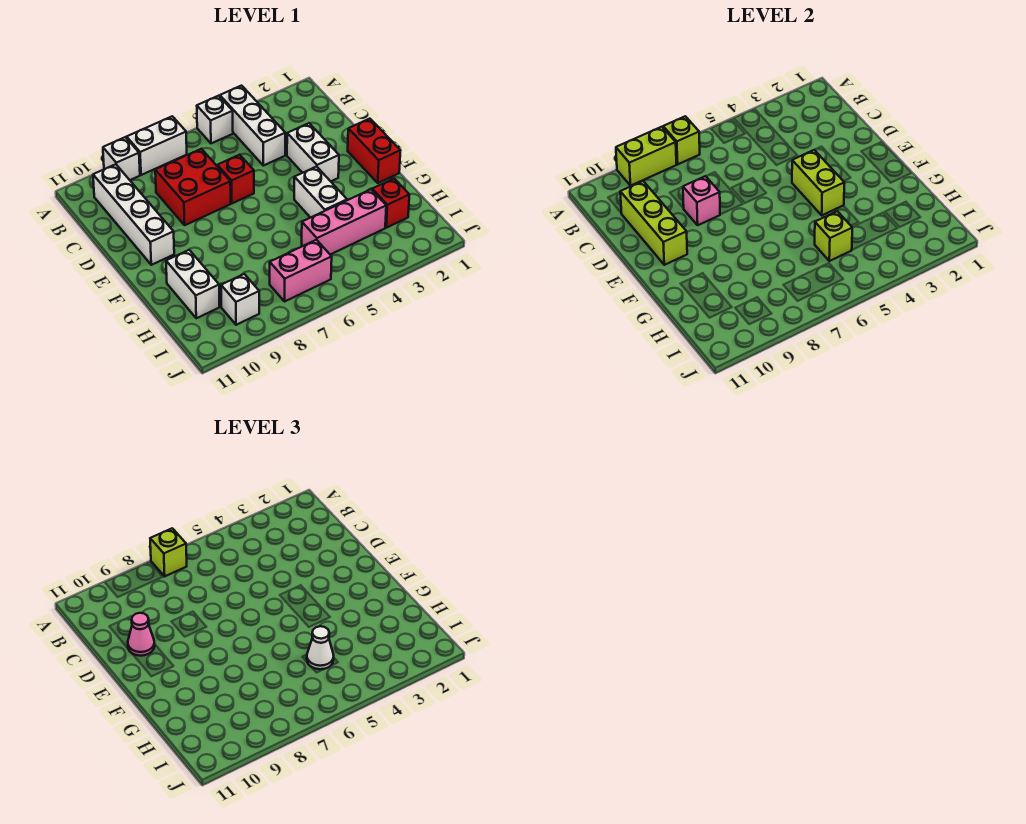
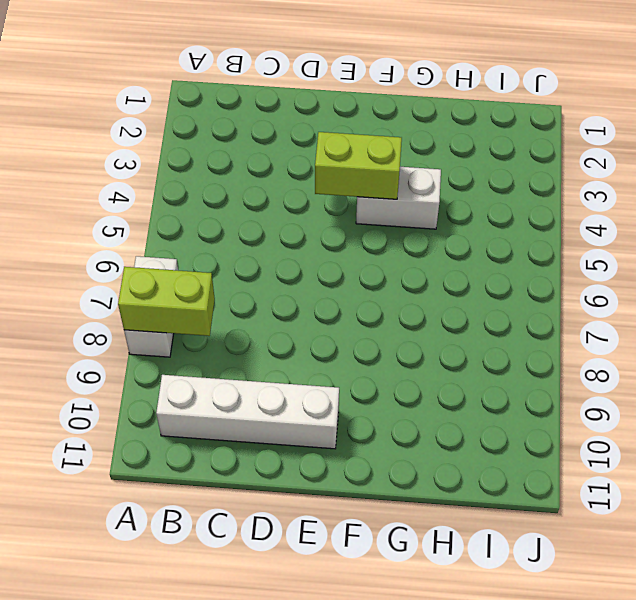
lime 1x2 brick [118,267,215,336] -> lime 1x2 brick turned to [616,127,676,186]
none -> white 1x3 brick [220,86,285,166]
none -> white 1x1 brick [197,96,233,143]
none -> white 1x1 brick [103,137,140,180]

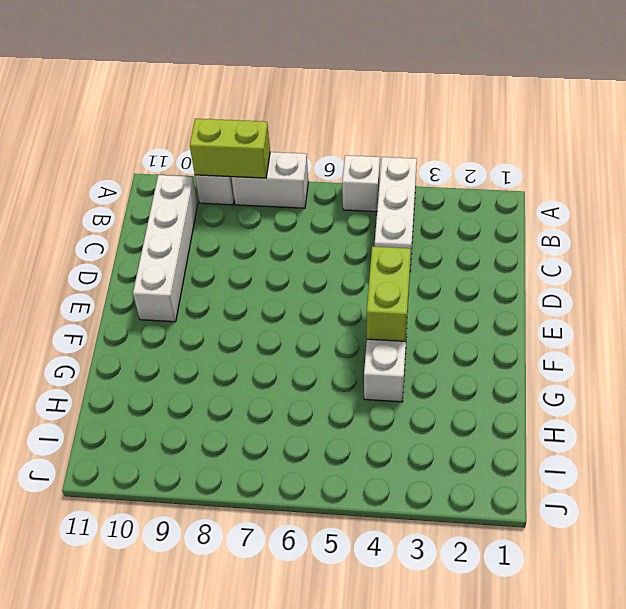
none -> red 2x2 brick [155,149,231,225]
none -> white 1x2 brick [287,123,339,181]
none -> red 1x1 brick [217,155,254,203]

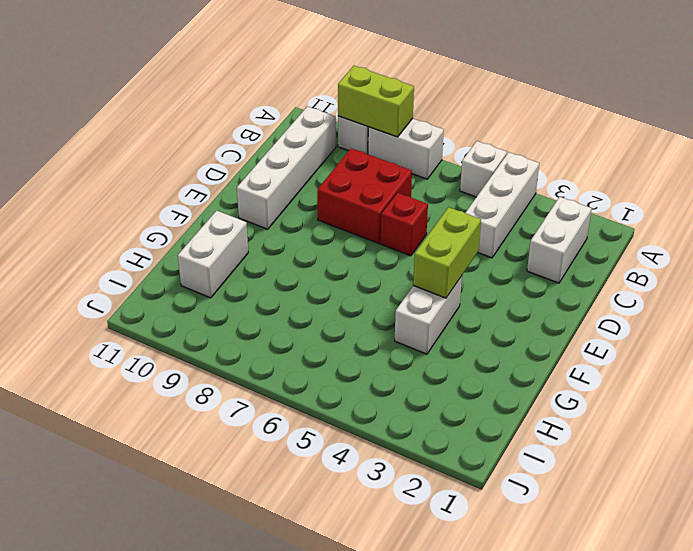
white 1x2 brick [527,197,592,283] -> white 1x2 brick moved to [287,123,339,181]
none -> red 1x2 brick [348,119,400,183]
none -> red 1x1 brick [372,179,409,228]
none -> pink 1x3 brick [302,189,386,255]

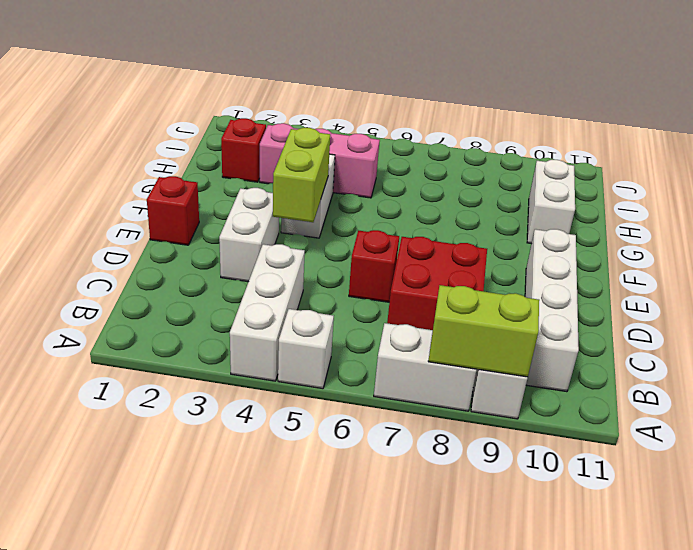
red 1x1 brick [147,176,199,245] -> red 1x2 brick [348,119,400,183]
none -> pink 1x2 brick [270,240,332,302]
none -> white 1x1 brick [221,274,259,325]
none -> lime 1x1 brick [663,116,700,164]

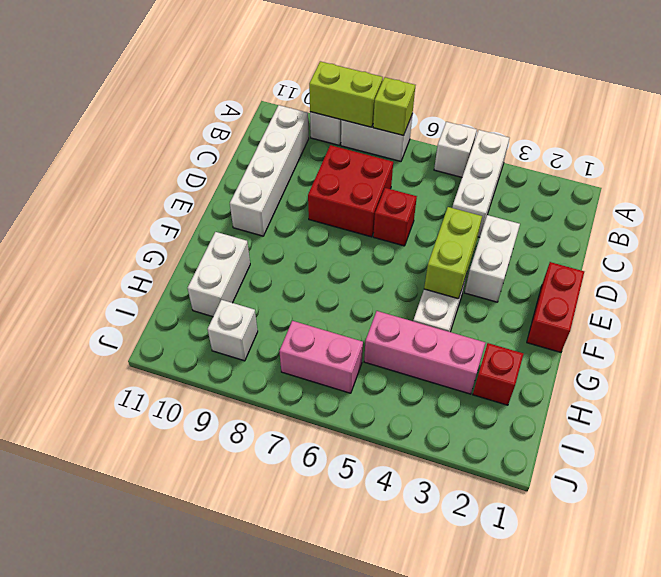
none -> lime 1x3 brick [620,181,687,265]
none -> pink 1x1 brick [683,176,720,225]
none -> lime 1x1 brick [815,211,852,261]

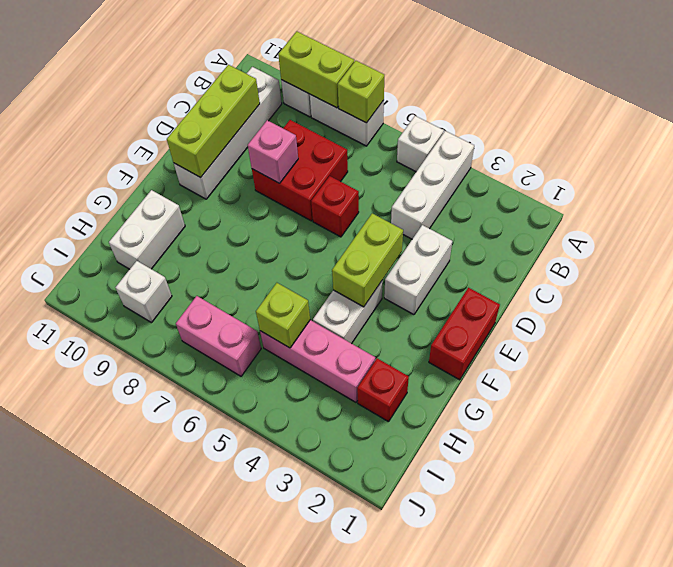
none -> lime 1x1 brick [150,528,187,576]
none -> pink 1x1 cone [128,613,155,656]
none -> white 1x1 cone [307,626,334,669]

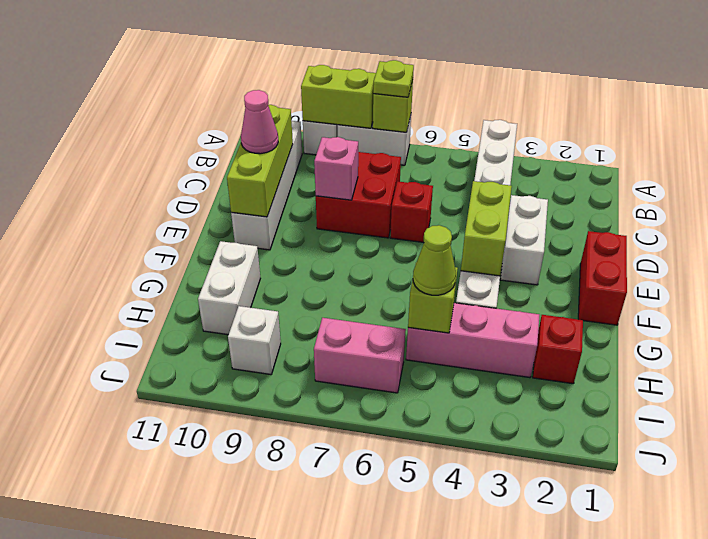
lime 1x1 plate [373,60,414,97] -> lime 1x1 brick [150,528,187,576]
lime 1x1 cone [413,225,456,295] -> white 1x1 cone [307,626,334,669]
none -> white 1x1 brick [197,96,233,143]

